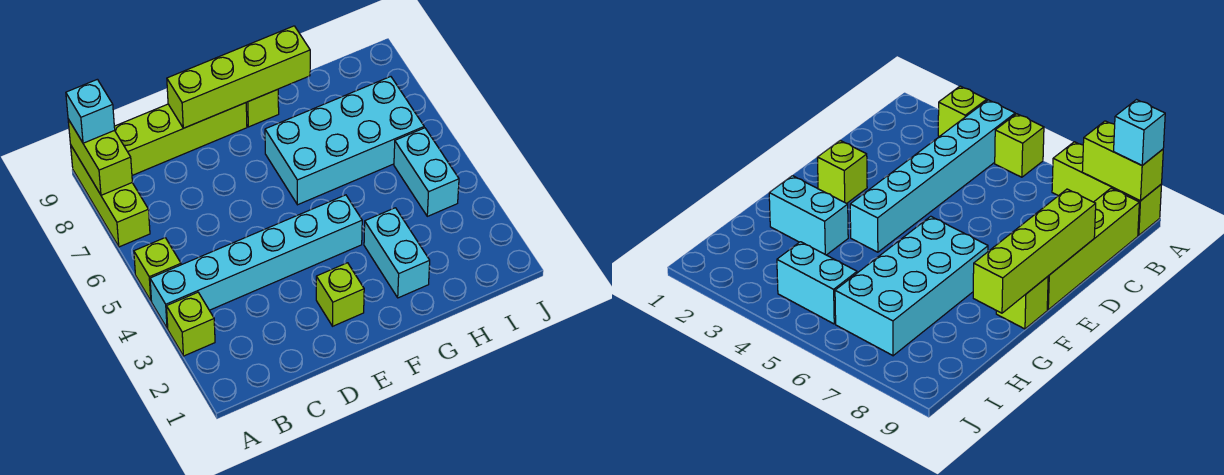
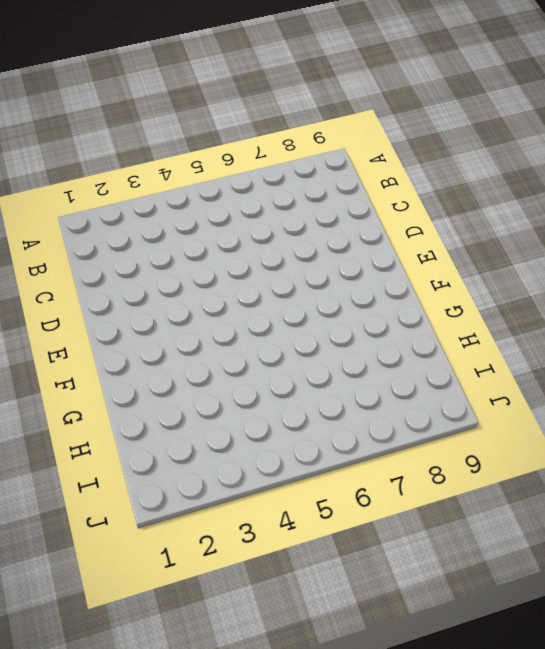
none -> lime 1x1 brick [167,292,215,356]
none -> cyan 1x6 brick [150,195,362,328]
none -> lime 1x1 brick [134,238,181,300]

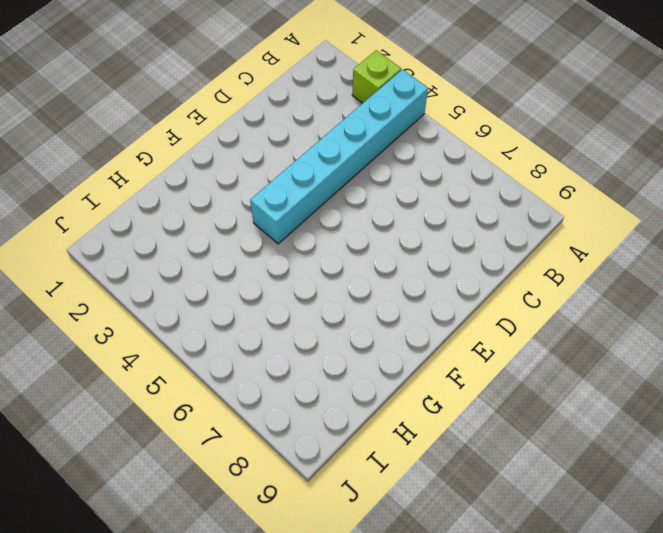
none -> lime 1x1 brick [134,238,181,300]
none -> lime 1x3 brick [71,146,150,247]
none -> lime 1x4 brick [114,103,247,175]

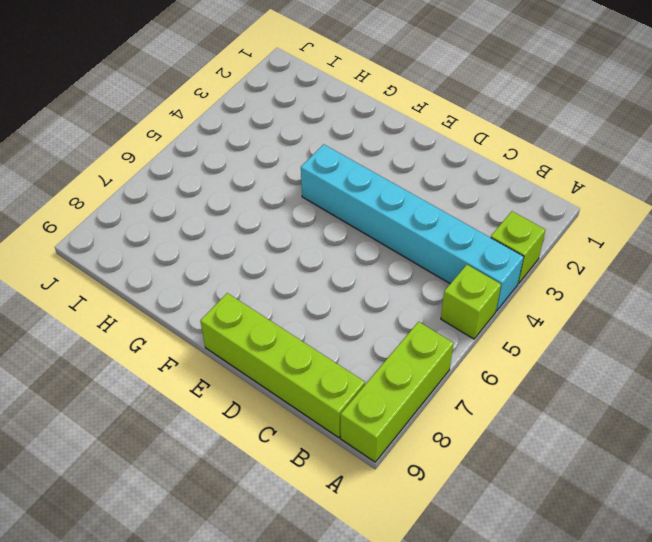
none -> lime 1x1 brick [316,263,364,326]
none -> cyan 2x4 brick [265,77,424,205]
none -> lime 1x1 brick [246,89,279,127]

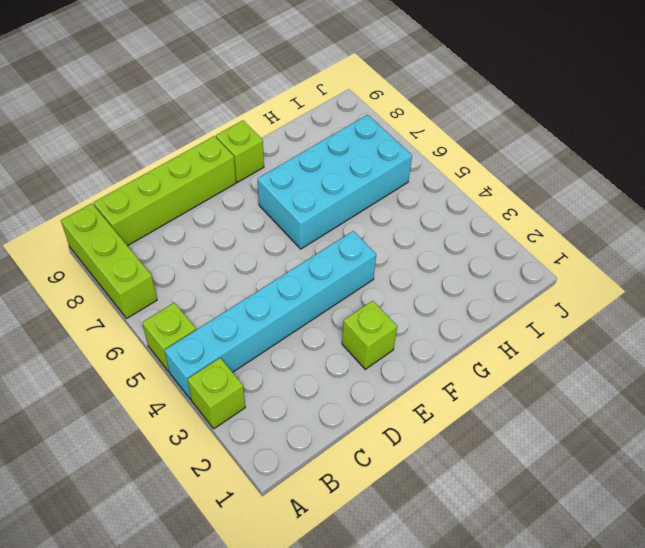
none -> cyan 1x2 brick [364,208,430,298]
none -> cyan 1x2 brick [394,128,459,216]
none -> lime 1x2 brick [68,119,132,195]

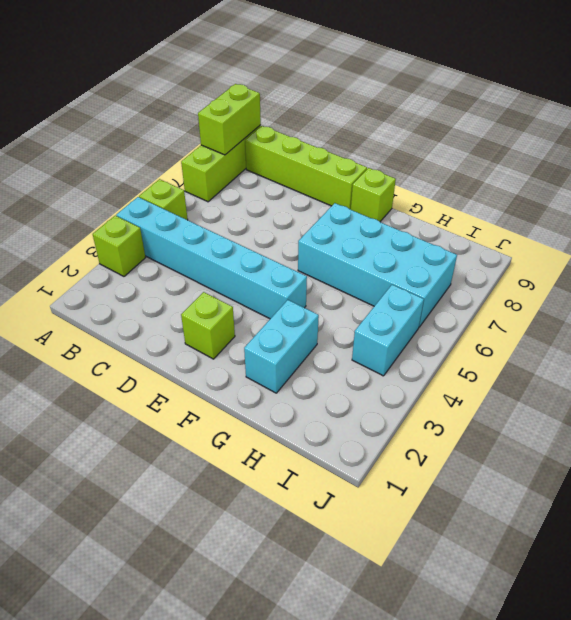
none -> lime 1x4 brick [167,26,310,128]
none -> cyan 1x1 brick [66,79,115,143]

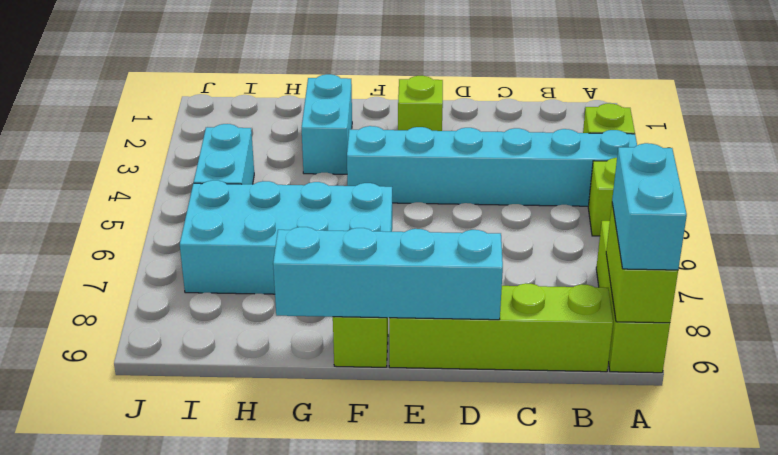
cyan 1x2 brick [612,143,687,270] -> cyan 1x1 brick [66,79,115,143]
cyan 1x4 brick [273,227,503,320] -> lime 1x4 brick [167,26,310,128]

